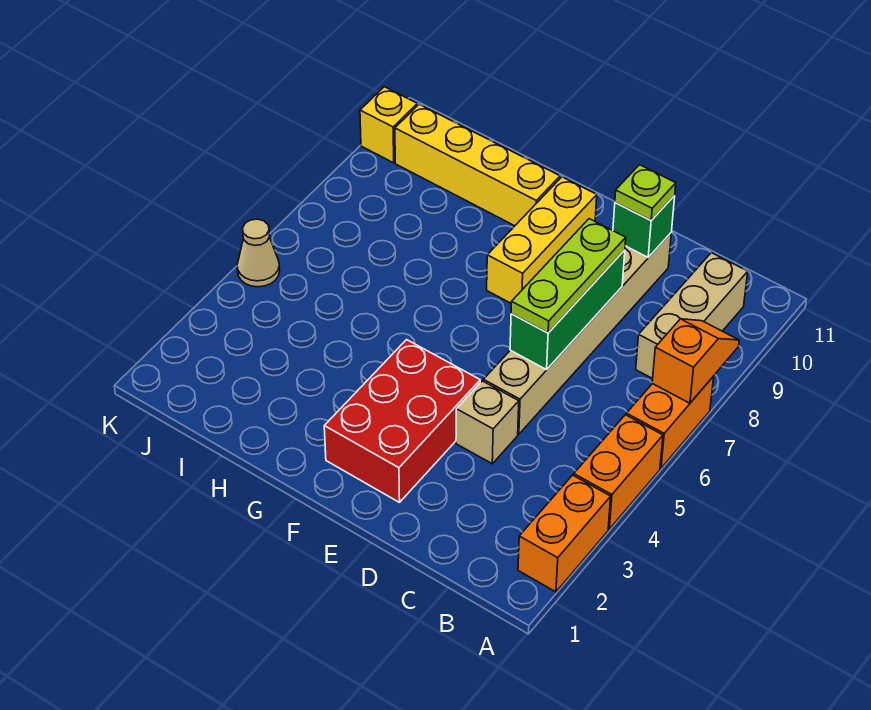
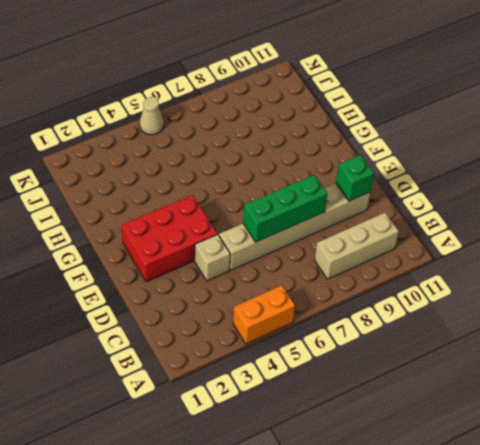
none -> orange 1x2 brick [518,475,611,592]
none -> orange 1x2 brick [626,376,714,468]
none -> yellow 1x3 brick [487,177,597,303]

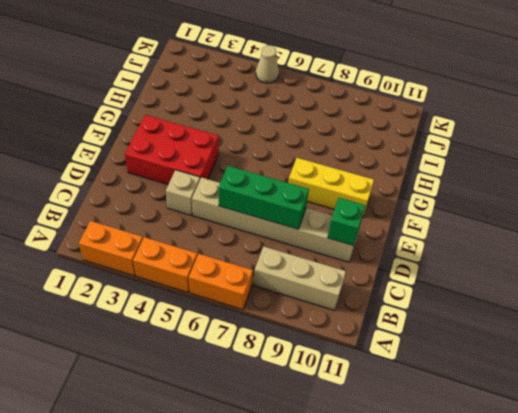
none -> yellow 1x4 brick [395,104,560,226]
none -> yellow 1x1 brick [360,87,417,163]
none -> orange 1x2 slope [652,319,739,403]

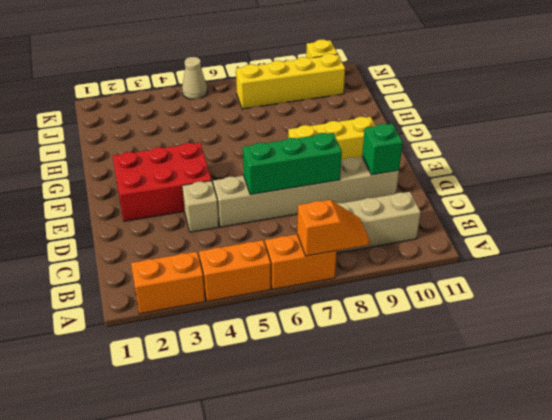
yellow 1x4 brick [236,54,345,109] -> yellow 1x4 brick turned to [395,104,560,226]
none -> lime 1x3 plate [511,219,626,333]
none -> lime 1x1 plate [615,165,676,220]

